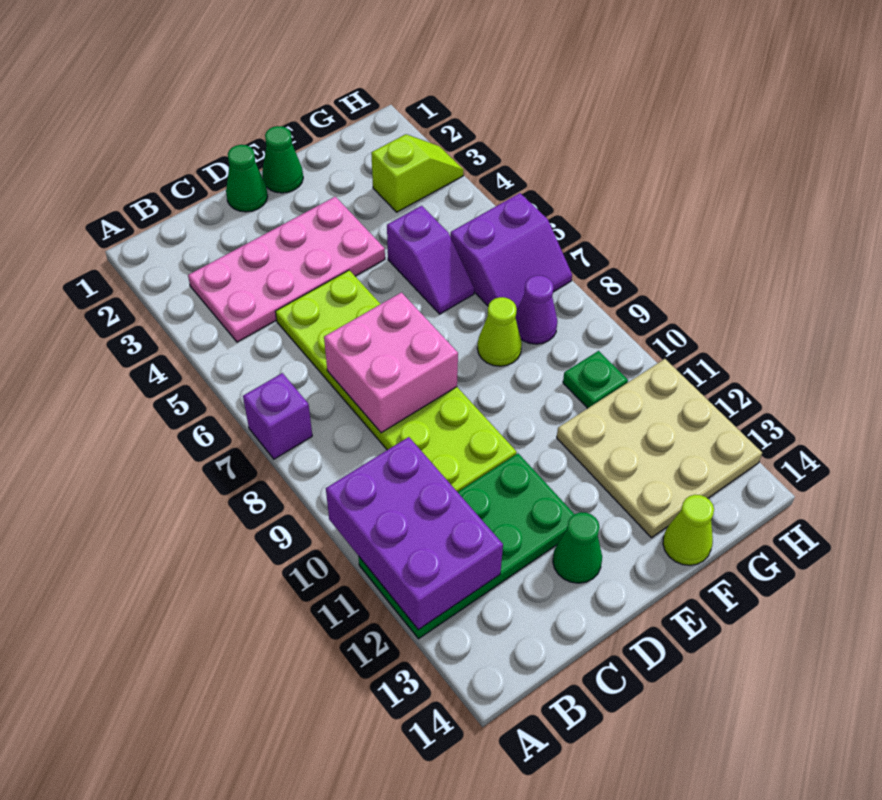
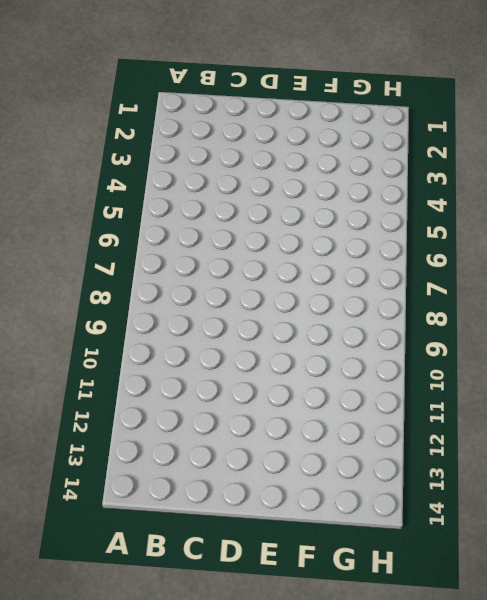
none -> purple 1x1 brick [243,373,312,459]
none -> green 2x4 plate [359,454,574,639]
none -> pink 2x4 plate [188,197,385,342]

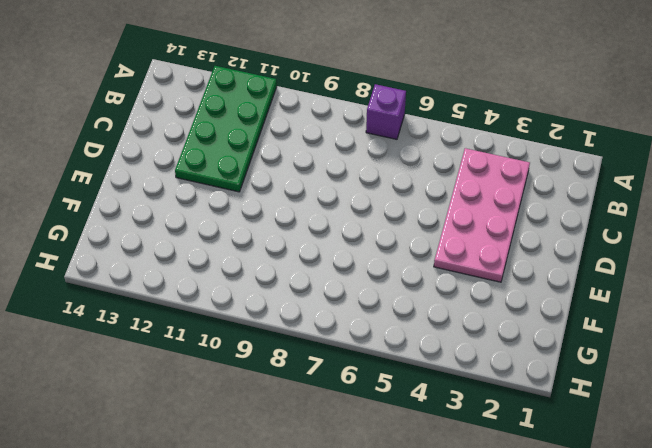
none -> lime 2x6 plate [275,270,517,492]
none -> green 1x1 cone [226,145,268,212]
none -> green 1x1 cone [553,512,602,583]

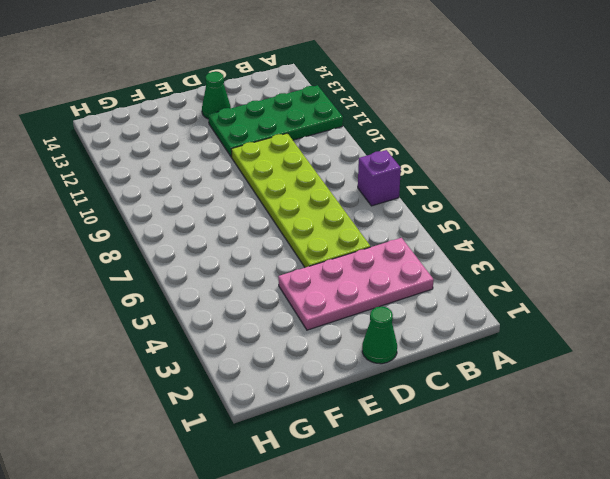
none -> green 1x1 cone [262,126,303,193]
none -> purple 1x2 slope [387,206,474,314]
none -> lime 1x1 cone [477,297,522,366]

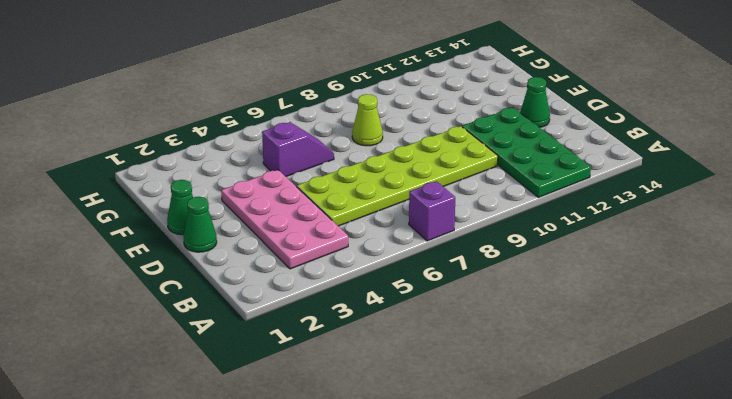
none -> tan 3x3 plate [557,359,762,538]
none -> lime 1x1 cone [663,495,714,565]
none -> lime 1x2 slope [371,134,464,212]

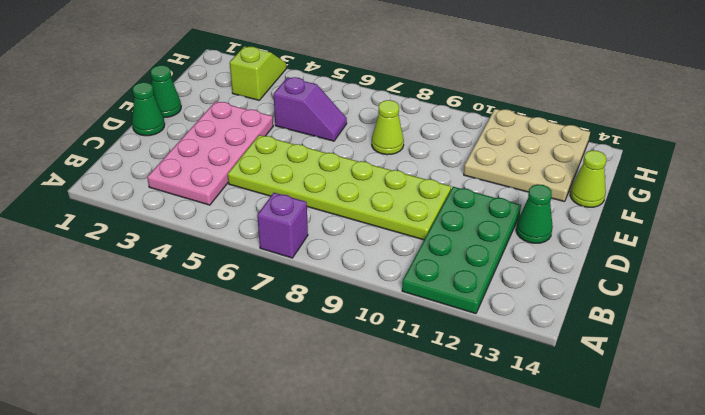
none -> purple 2x2 slope [450,193,572,312]
none -> purple 1x1 cone [516,275,557,344]
none -> green 1x1 plate [563,351,628,408]

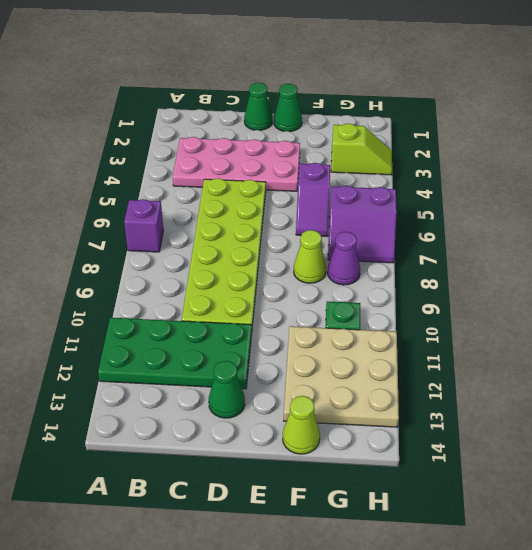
none -> purple 2x3 brick [326,437,503,630]
none -> pink 2x2 brick [324,292,458,433]

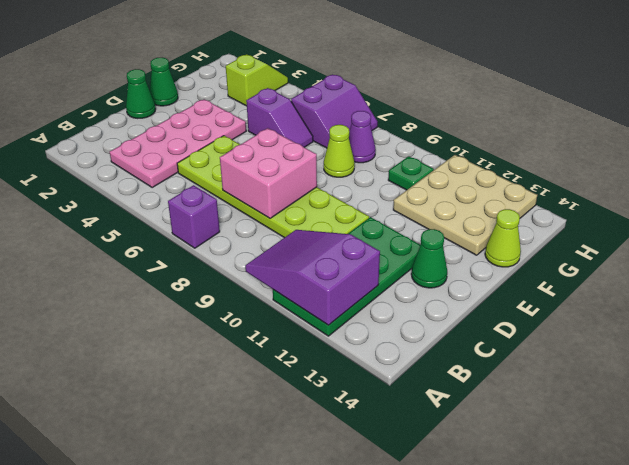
purple 2x3 slope [245,230,380,325] -> purple 2x3 brick [326,437,503,630]

